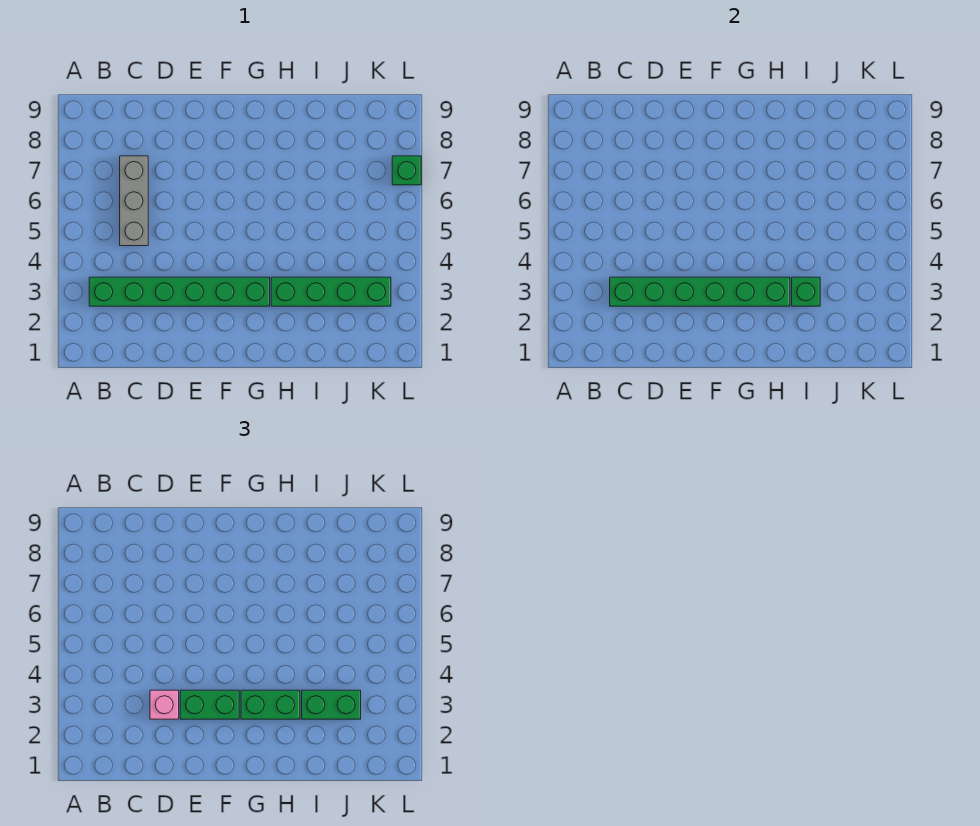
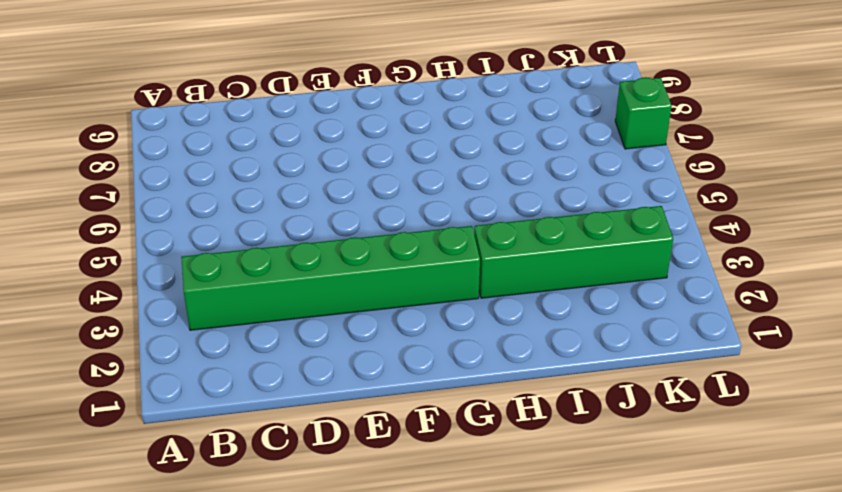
none -> grey 1x3 brick [120,156,148,246]
none -> green 1x6 brick [610,277,790,306]

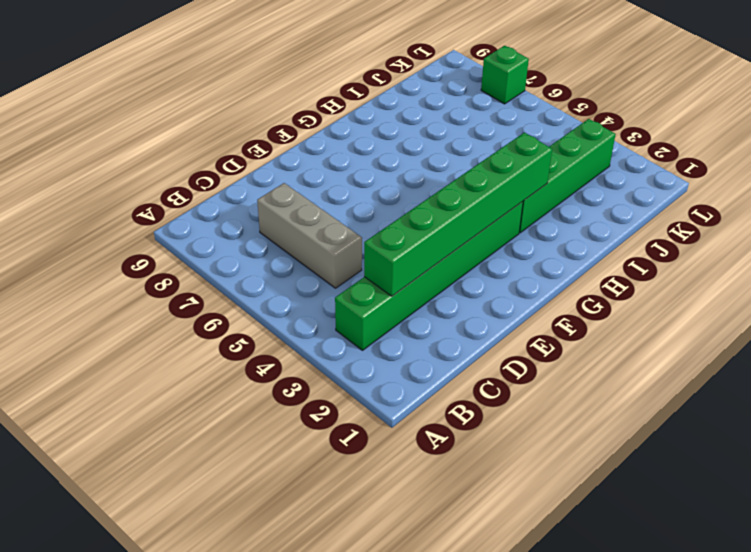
none -> green 1x1 brick [792,277,820,306]
none -> pink 1x1 brick [150,690,179,719]

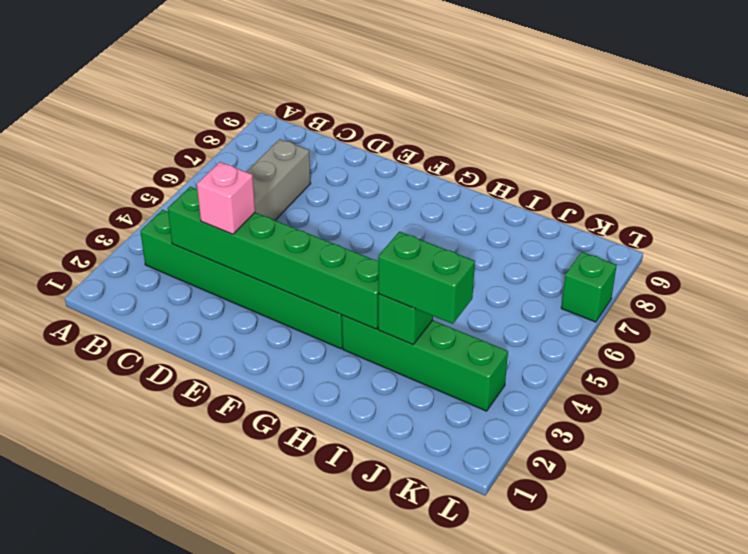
none -> green 1x2 brick [180,690,239,719]
none -> green 1x2 brick [241,690,300,719]

